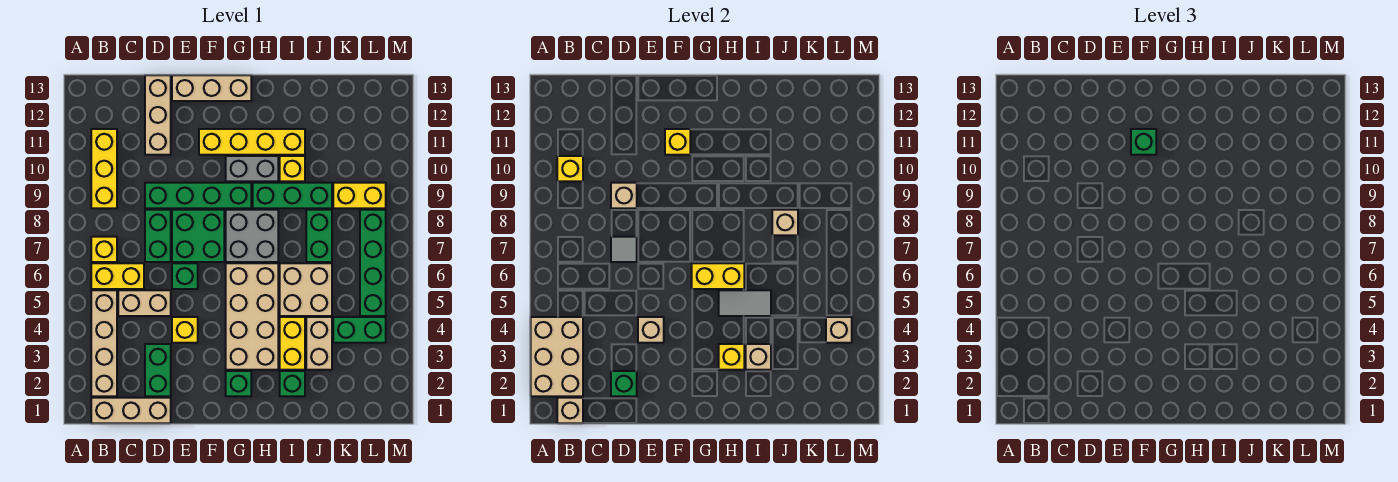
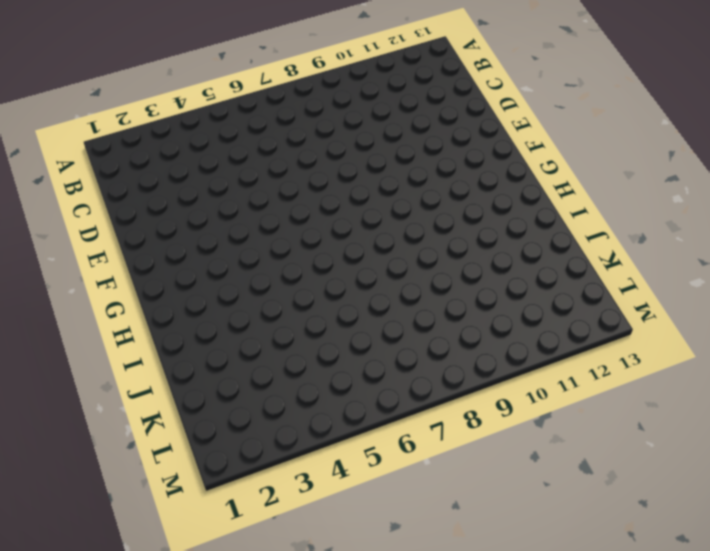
none -> tan 1x3 brick [91,398,171,423]
none -> tan 1x4 brick [91,290,117,396]
none -> yellow 1x2 brick [91,263,144,289]
none -> yellow 1x1 brick [91,237,117,262]

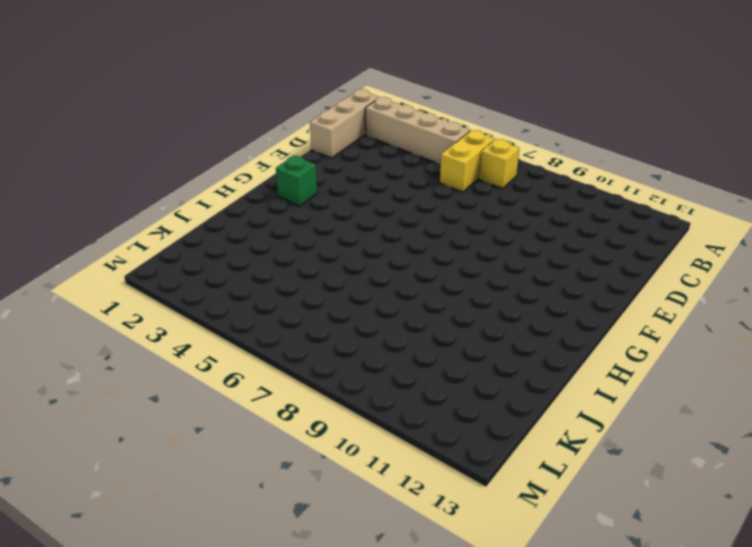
none -> yellow 1x3 brick [91,129,117,208]
none -> tan 1x2 brick [118,290,171,316]
none -> green 1x2 brick [145,344,171,396]
none -> green 1x2 brick [145,210,171,262]

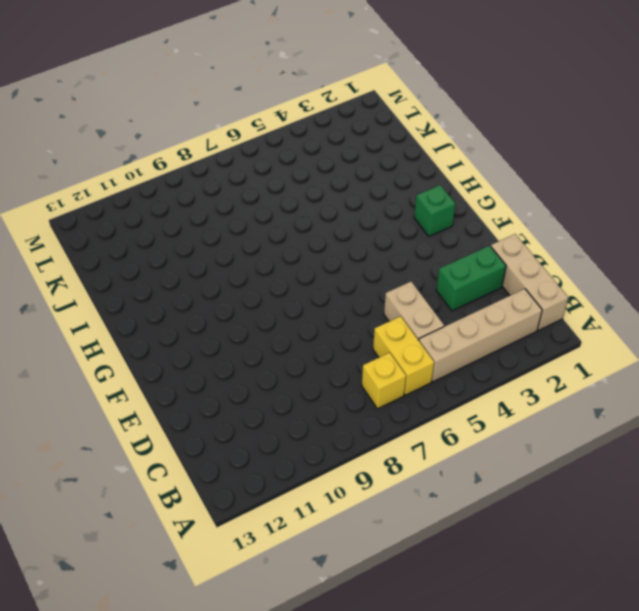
none -> yellow 1x3 brick [91,129,117,208]
none -> green 1x2 brick [145,210,171,262]
none -> green 1x4 brick [145,183,251,208]
none -> tan 1x3 brick [145,75,171,155]

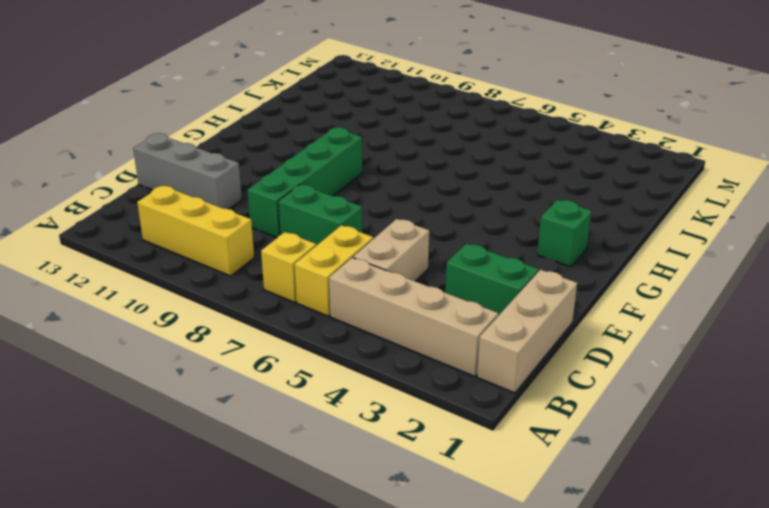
grey 1x3 brick [133,133,242,209] -> tan 1x3 brick [145,75,171,155]
none -> yellow 1x1 brick [172,317,198,343]
none -> green 1x1 brick [172,263,198,289]
none -> green 2x2 brick [172,210,224,262]
none -> tan 1x3 brick [172,75,251,101]

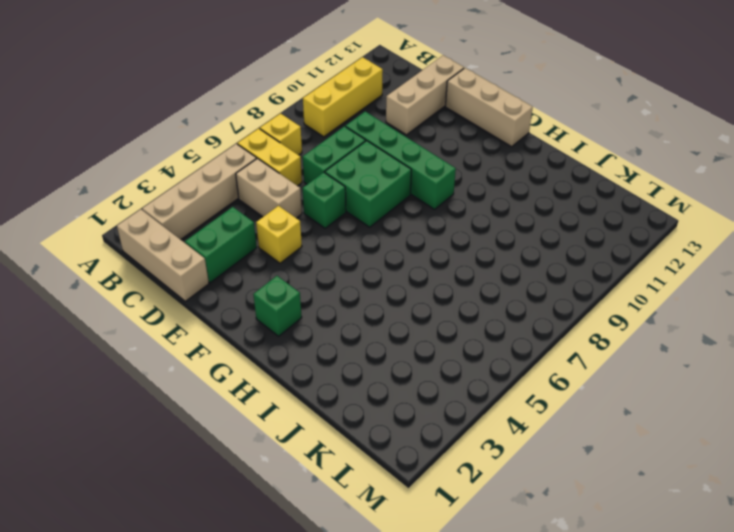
none -> yellow 1x4 brick [199,129,305,155]
none -> tan 2x4 brick [226,263,278,370]
none -> grey 2x2 brick [226,210,278,262]
none -> grey 1x2 brick [226,156,278,181]

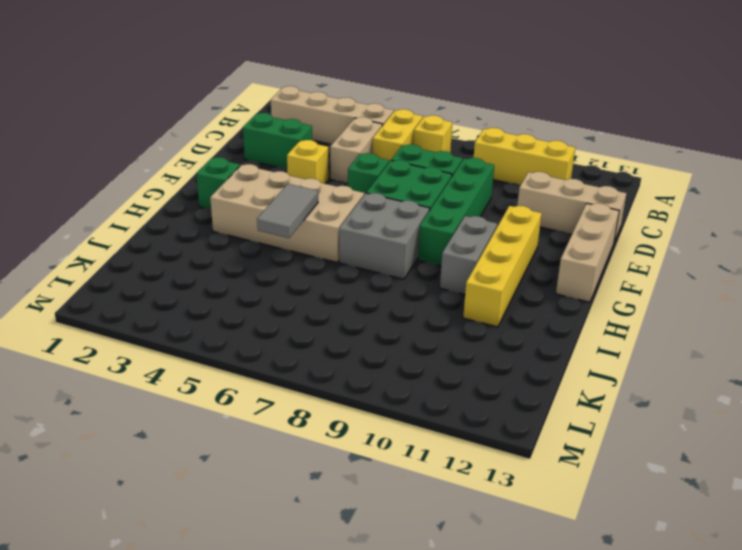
none -> tan 1x3 brick [91,398,171,423]
none -> green 1x3 brick [253,183,332,208]
none -> green 1x1 brick [280,371,305,396]
none -> yellow 1x2 brick [280,317,305,370]

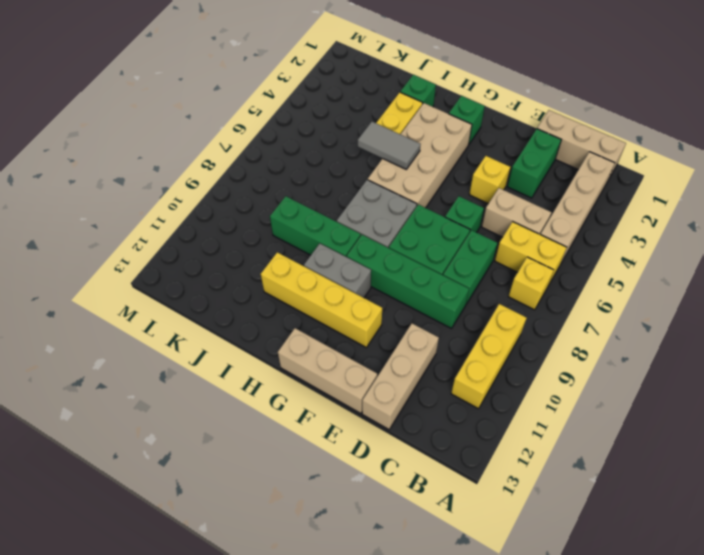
none -> tan 2x2 brick [280,263,332,316]
none -> yellow 1x1 brick [280,156,305,181]
none -> tan 1x2 brick [306,317,332,370]
none -> green 1x2 brick [306,210,332,262]

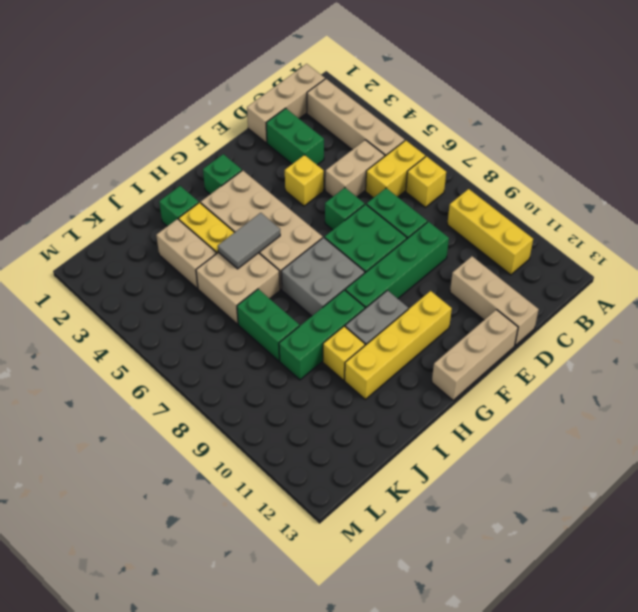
none -> green 1x2 brick [333,317,386,343]
none -> yellow 1x2 brick [333,183,386,208]
none -> green 1x4 brick [360,210,386,316]
none -> tan 2x3 brick [531,317,583,396]

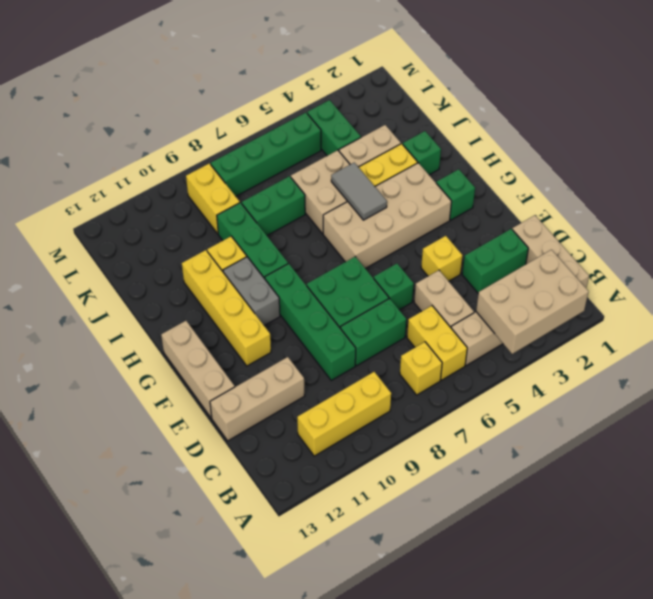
none -> grey 2x2 brick [226,210,278,262]
none -> tan 1x1 brick [557,398,583,423]
none -> yellow 1x1 brick [557,156,583,181]
none -> green 1x1 brick [611,371,637,396]

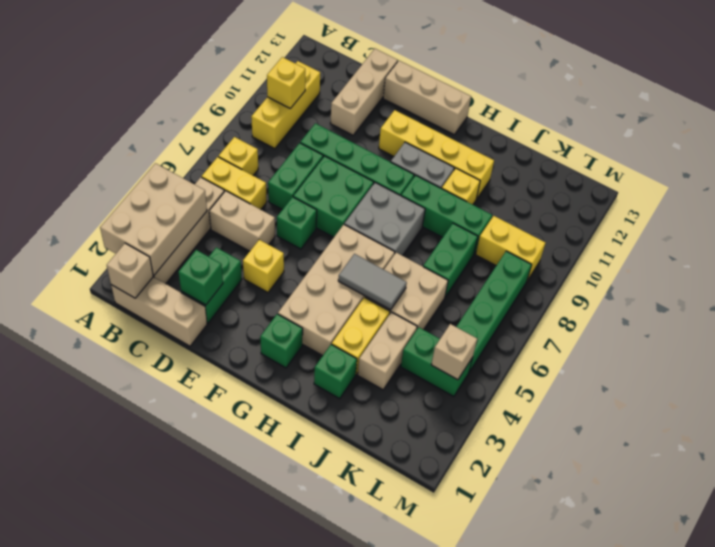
none -> grey 1x1 tile [611,237,637,262]
none -> tan 1x1 brick [611,183,637,208]
none -> tan 1x1 brick [638,317,664,343]
none -> yellow 1x1 brick [665,129,690,155]

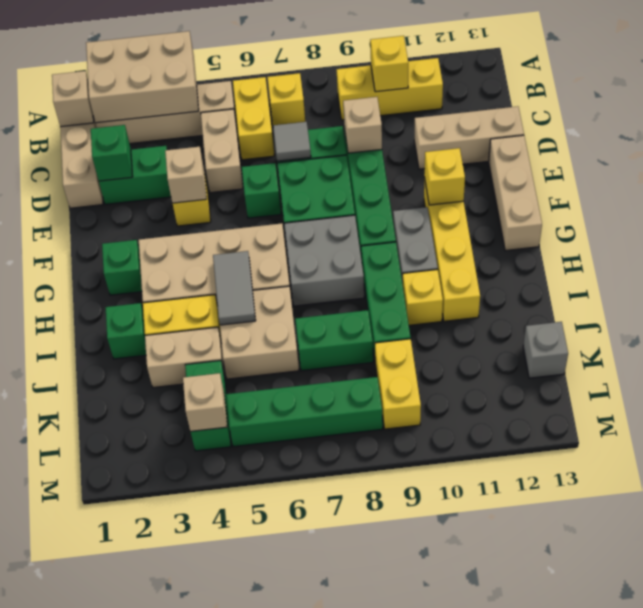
grey 1x1 brick [523,322,568,378] -> none
none -> yellow 1x2 brick [692,263,744,289]
none -> yellow 1x1 brick [719,344,744,370]
none -> tan 1x1 brick [746,344,771,370]
none -> tan 1x1 brick [772,210,798,235]

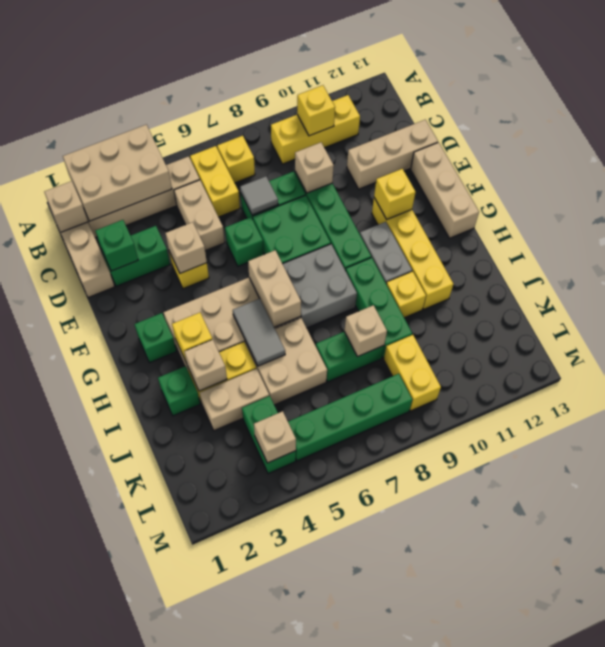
tan 1x2 brick [248,250,301,327] -> yellow 1x2 brick [692,263,744,289]
none -> green 1x1 brick [1131,129,1156,155]

